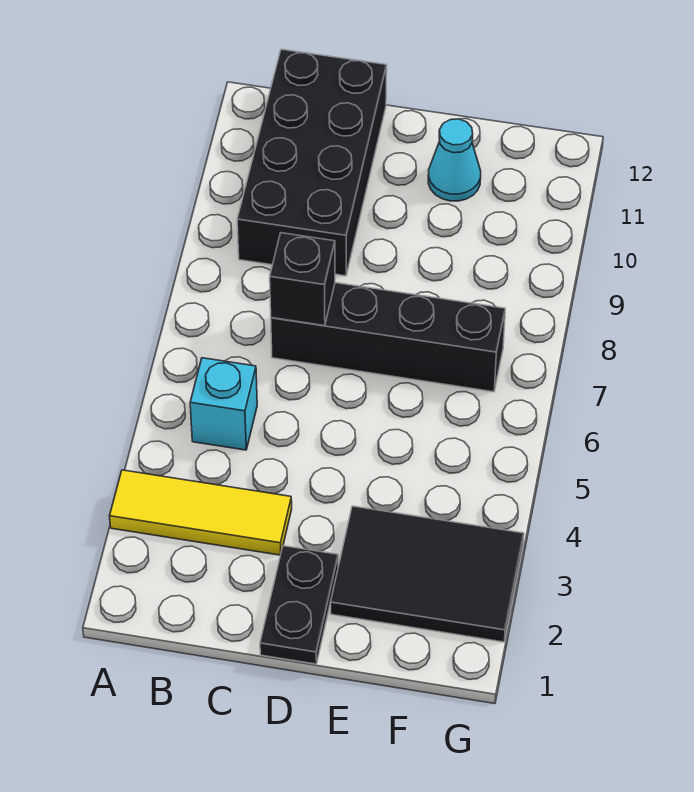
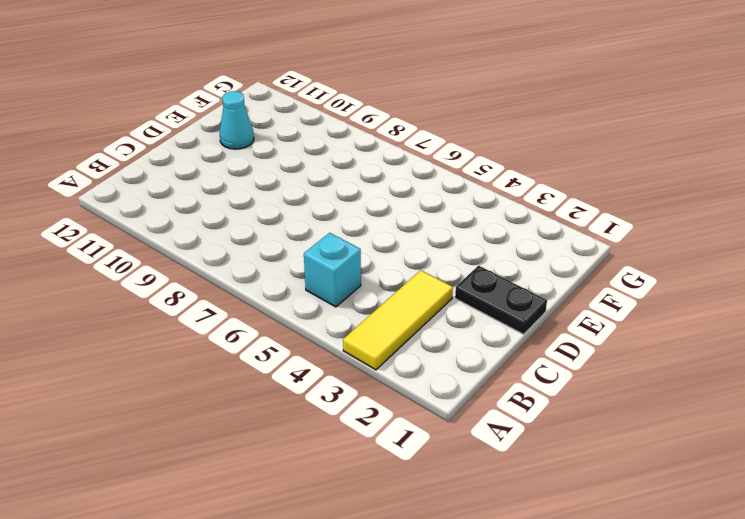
none -> black 2x4 brick [237,49,387,276]
none -> black 1x4 brick [271,283,505,392]

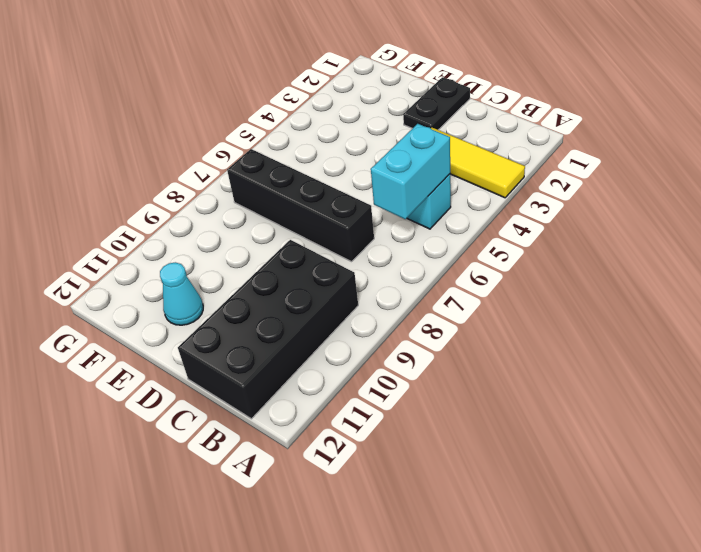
cyan 1x2 brick [371,124,450,219] -> none
none -> black 2x3 tile [331,506,524,642]
none -> black 1x1 brick [270,233,335,326]

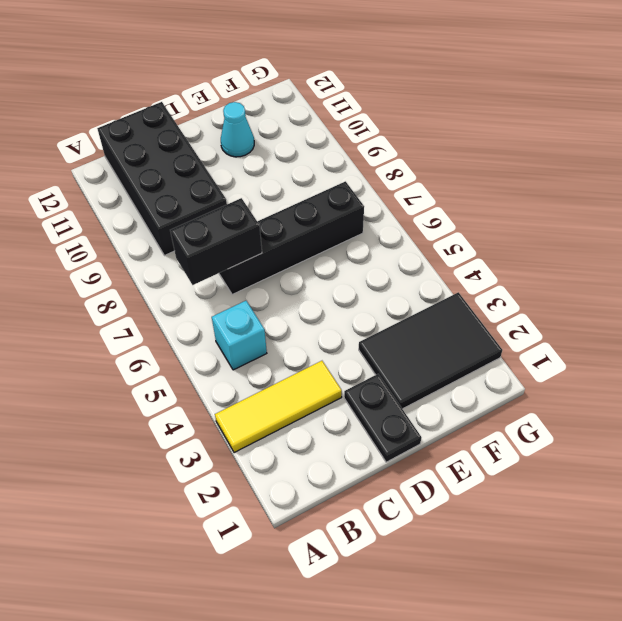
black 1x2 brick [170,198,262,285] -> black 1x1 brick [270,233,335,326]

